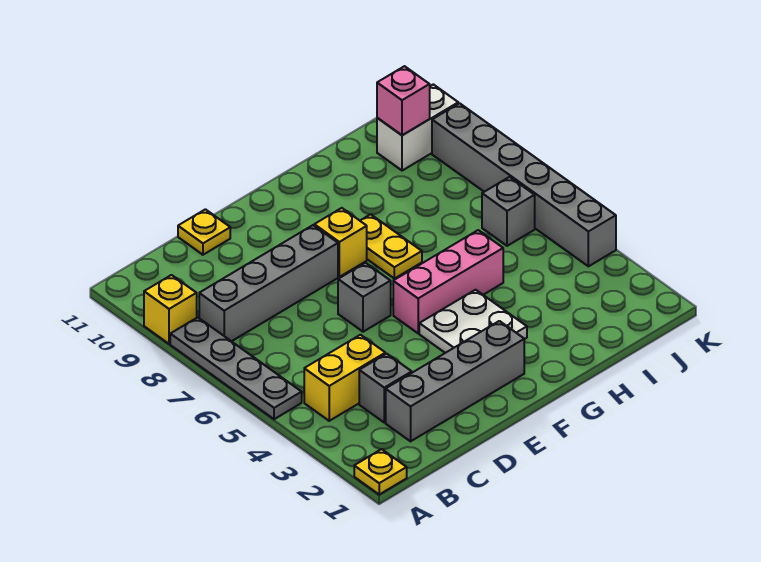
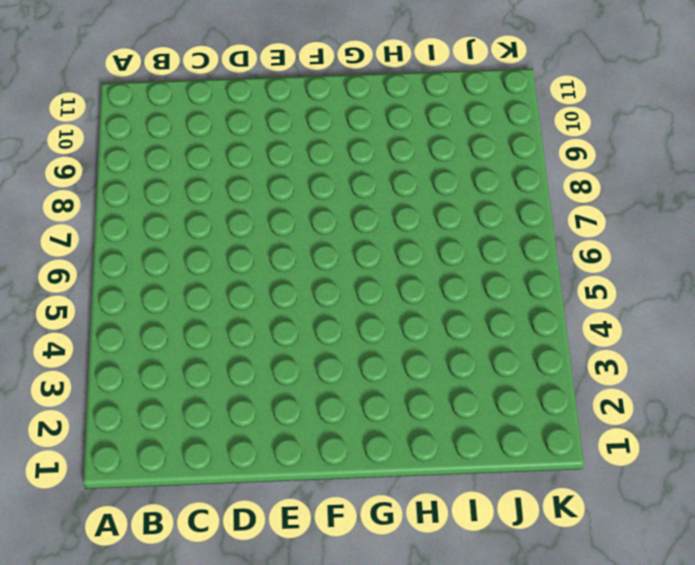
none -> yellow 1x1 plate [354,449,407,494]
none -> grey 1x4 plate [170,317,302,419]
none -> yellow 1x1 brick [144,275,197,344]

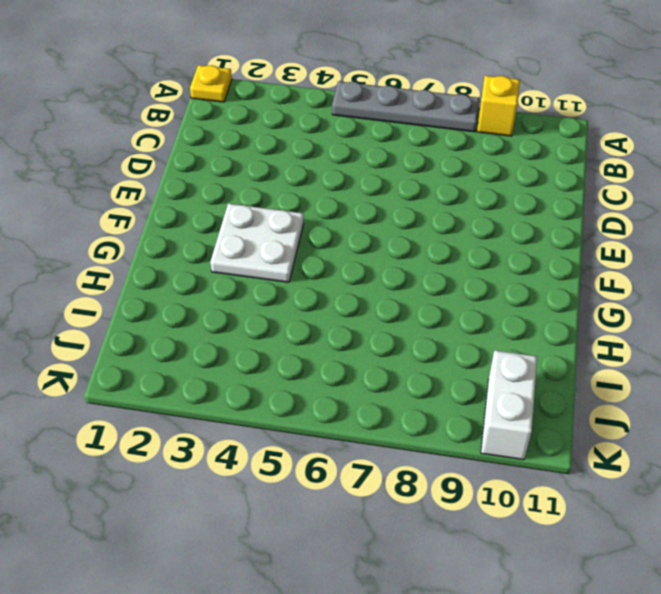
none -> yellow 1x2 brick [304,335,385,421]
none -> grey 1x4 brick [199,225,338,341]
none -> grey 1x4 brick [386,321,524,441]

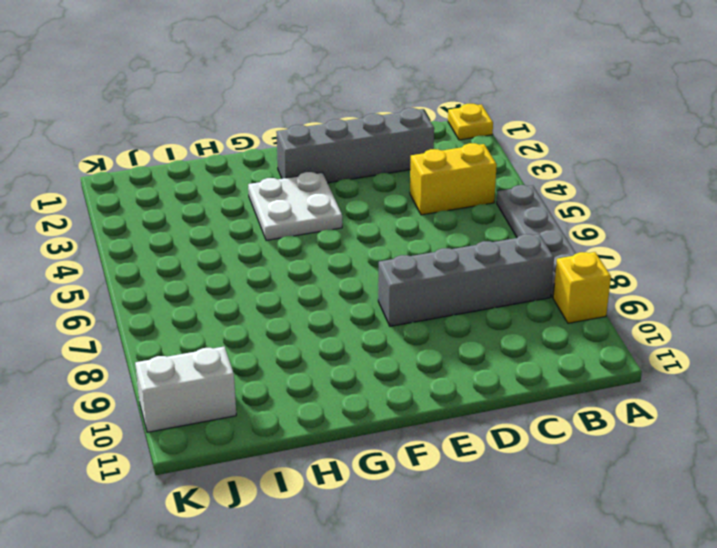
none -> grey 1x1 brick [359,354,412,422]
none -> yellow 1x1 plate [178,209,230,255]
none -> grey 1x1 brick [338,263,391,332]

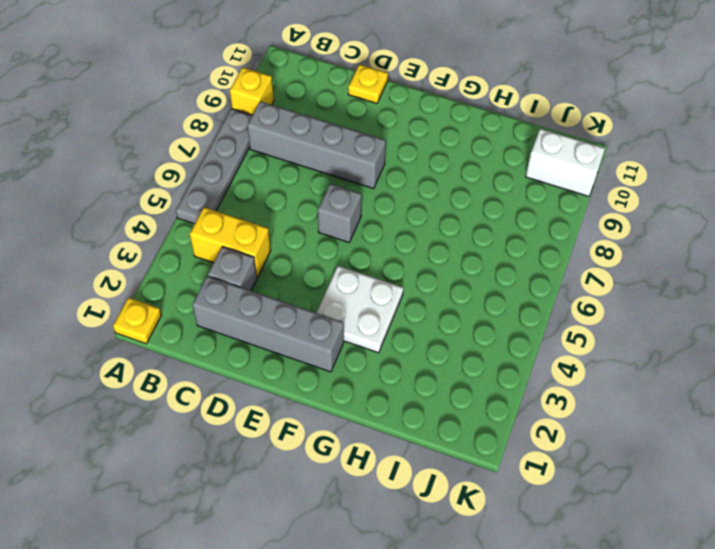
none -> pink 1x3 brick [393,230,503,333]
none -> yellow 1x1 brick [314,208,367,277]
none -> yellow 1x2 plate [360,214,422,279]

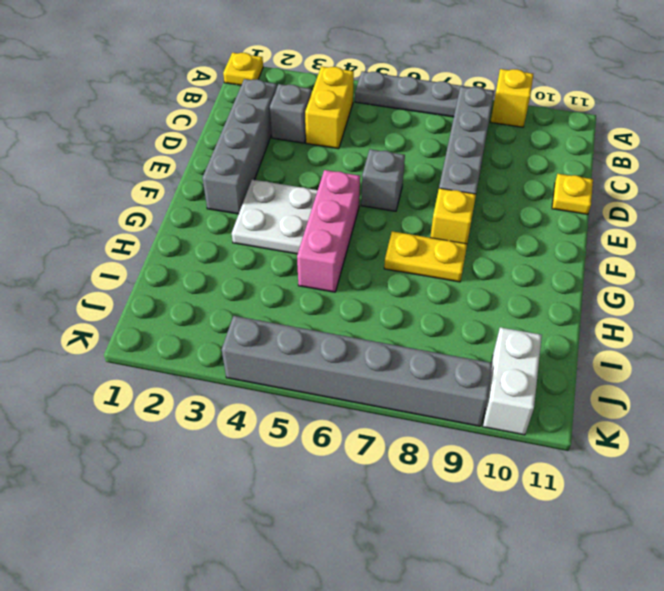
none -> grey 1x1 brick [482,177,535,246]
none -> pink 1x1 brick [377,66,430,135]

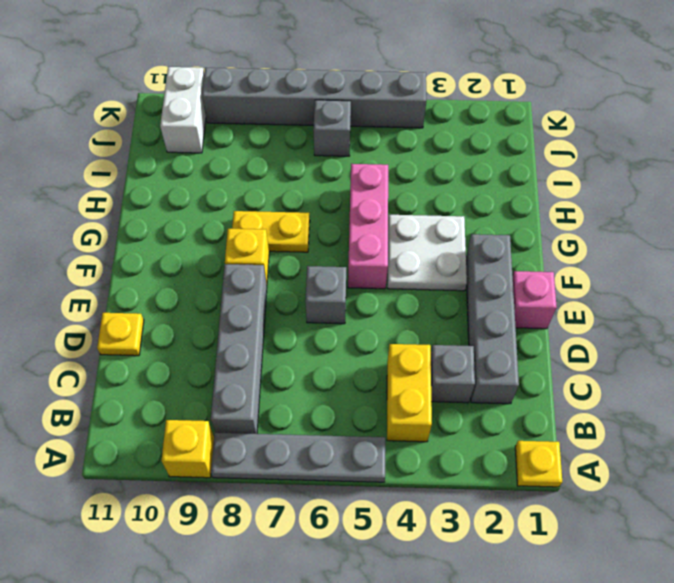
pink 1x1 brick [513,271,557,329] -> pink 1x1 brick moved to [377,66,430,135]

